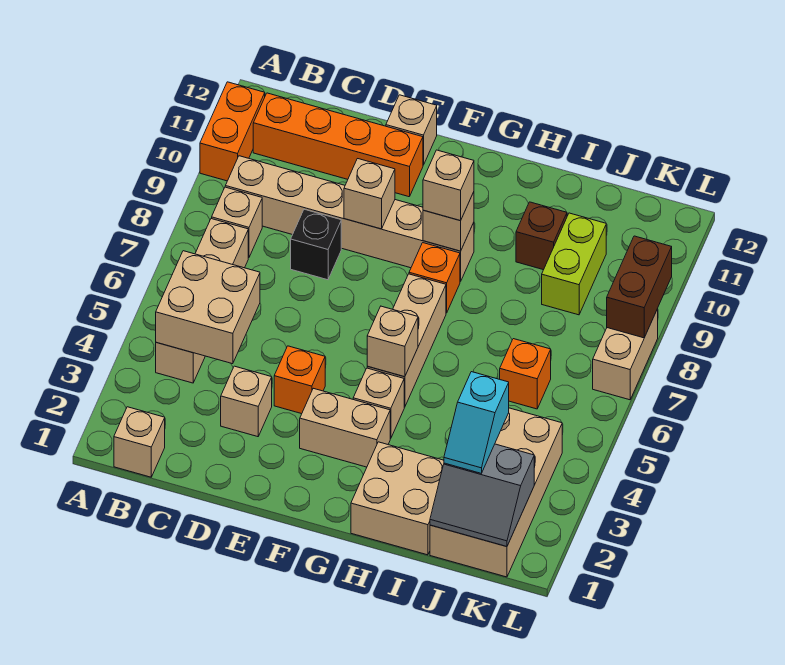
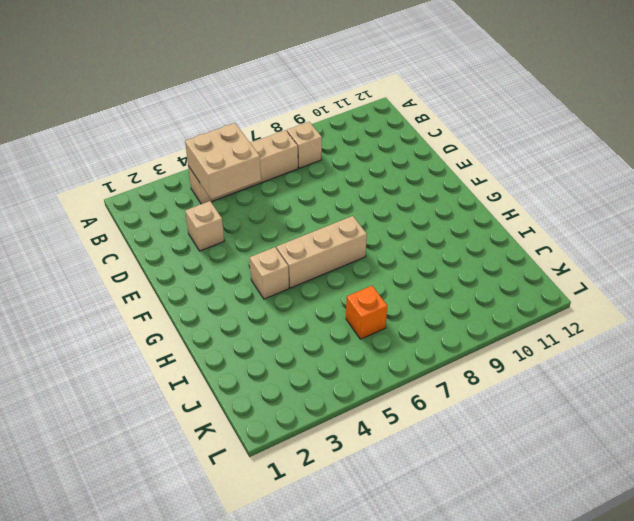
none -> orange 1x2 brick [200,82,265,181]
none -> tan 1x1 brick [114,407,165,477]
none -> tan 1x6 brick [225,156,474,282]

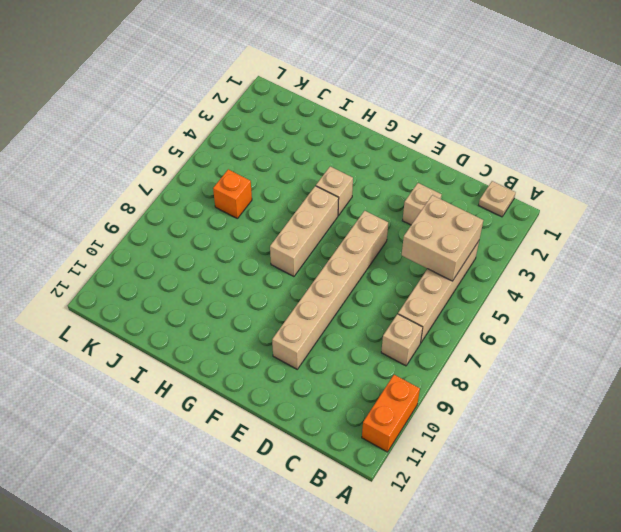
tan 1x1 plate [479,181,516,217] -> tan 1x1 brick [114,407,165,477]
tan 1x6 brick [272,211,388,369] -> tan 1x6 brick turned to [225,156,474,282]
none -> orange 1x4 brick [253,93,423,197]
none -> black 1x1 brick [291,209,341,280]
none -> orange 1x1 brick [274,346,325,414]

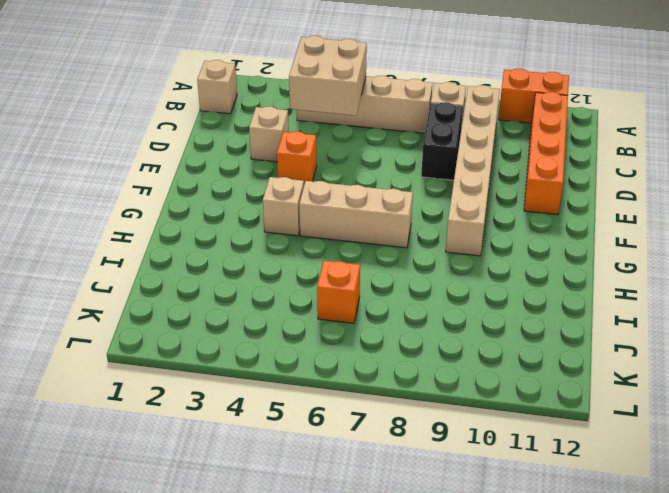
black 1x2 brick [421,102,463,180] -> black 1x1 brick [291,209,341,280]
none -> tan 1x1 brick [386,95,437,165]
none -> tan 1x2 brick [300,388,390,467]
none -> orange 1x1 brick [409,243,460,313]

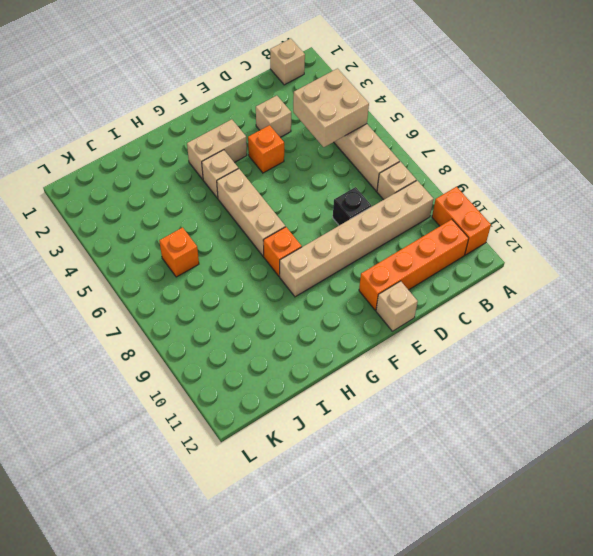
none -> tan 2x2 brick [351,442,444,555]
none -> brown 1x1 brick [516,202,567,270]
none -> tan 2x4 brick [430,408,562,577]

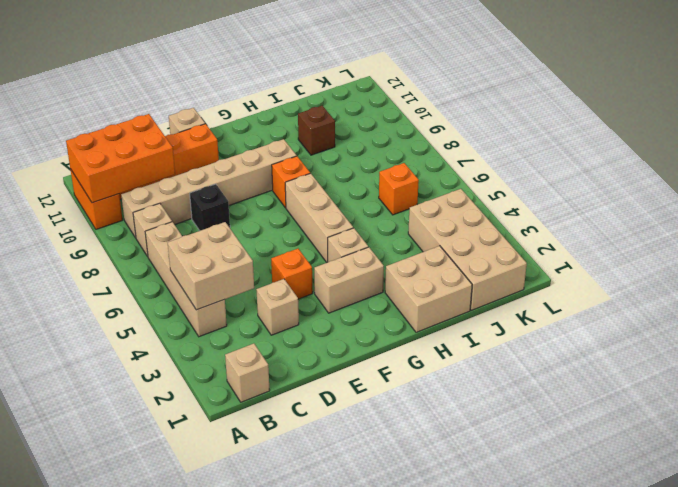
orange 2x3 brick [66,114,175,203] -> none
none -> lime 1x2 brick [542,213,606,315]
none -> tan 1x2 brick [593,309,658,400]
none -> tan 1x1 brick [344,159,395,229]

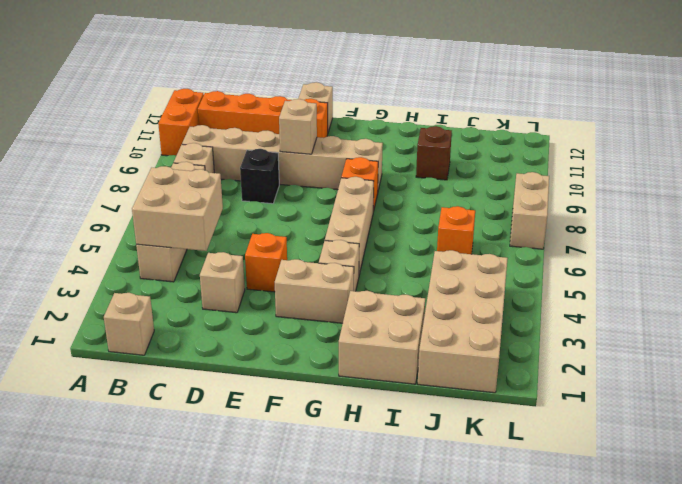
none -> lime 1x2 brick [542,213,606,315]
none -> tan 1x1 brick [367,306,418,377]
none -> tan 1x1 brick [423,192,474,251]

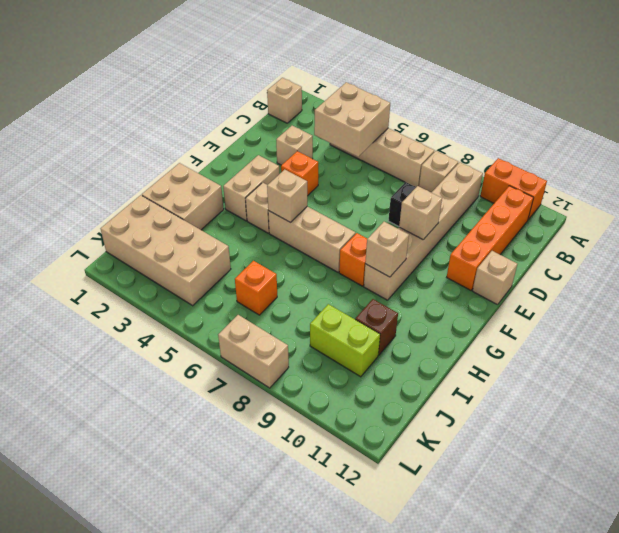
none -> grey 2x2 slope [430,444,534,547]
none -> brown 1x2 brick [607,236,672,338]
none -> tan 1x1 brick [423,150,474,221]

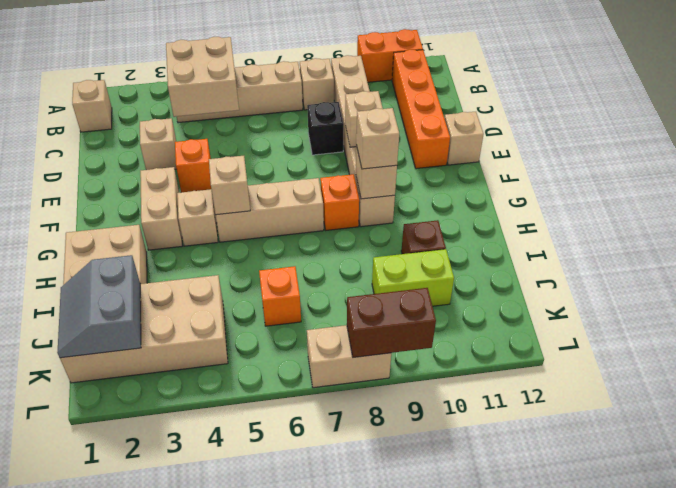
none -> cyan 1x2 slope [444,372,509,473]

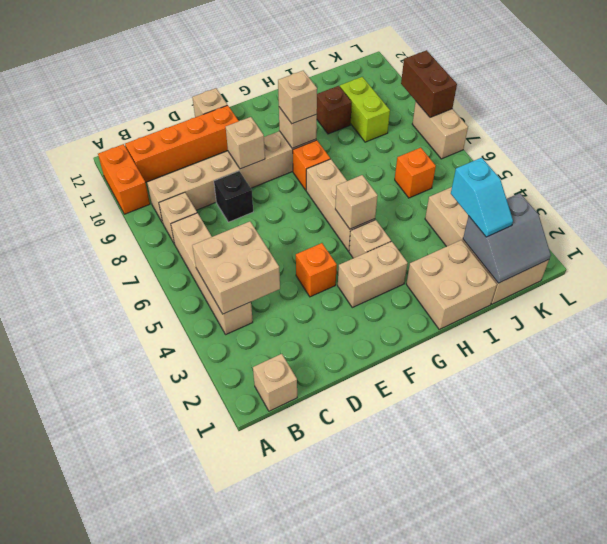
none -> tan 1x1 brick [221,366,272,437]

